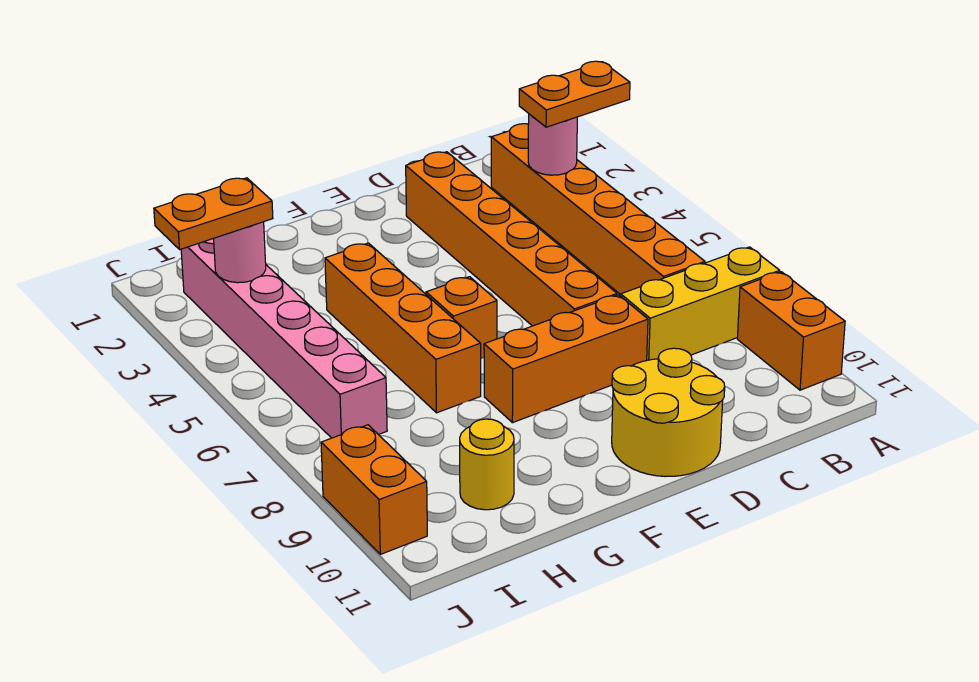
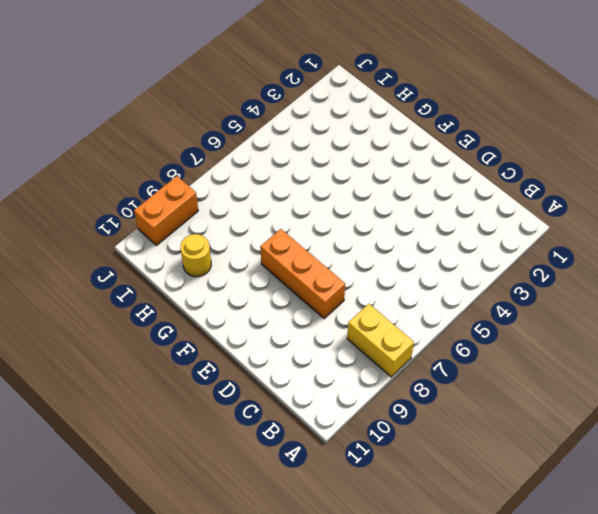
yellow 1x2 brick [347,304,414,377] -> yellow 1x3 brick [621,247,780,360]
none -> orange 1x2 brick [737,272,845,390]
none -> orange 1x6 brick [491,124,705,295]
none -> orange 1x6 brick [406,152,617,326]

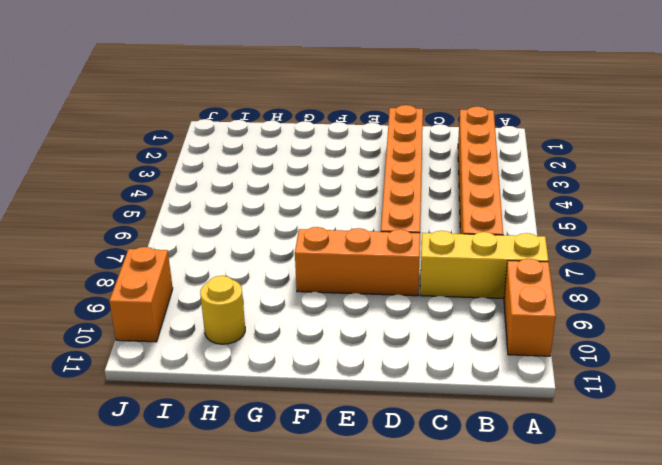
none -> yellow 2x2 round brick [612,348,725,477]
none -> orange 1x1 brick [426,277,497,359]
none -> orange 1x4 brick [325,243,481,413]

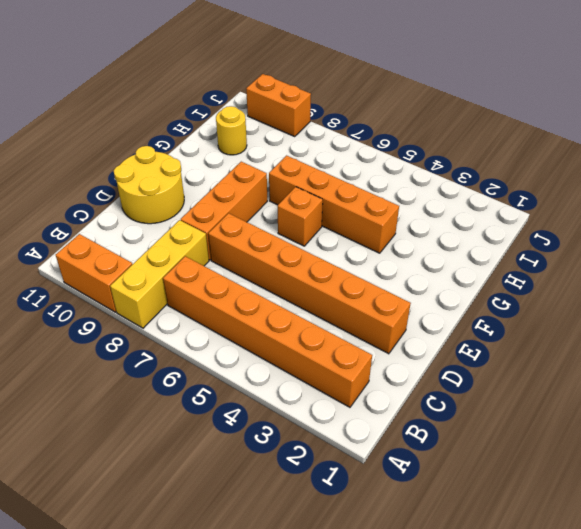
none -> pink 1x6 brick [181,239,387,438]
none -> pink 1x1 round brick [528,114,577,175]
none -> pink 1x1 round brick [214,222,266,283]

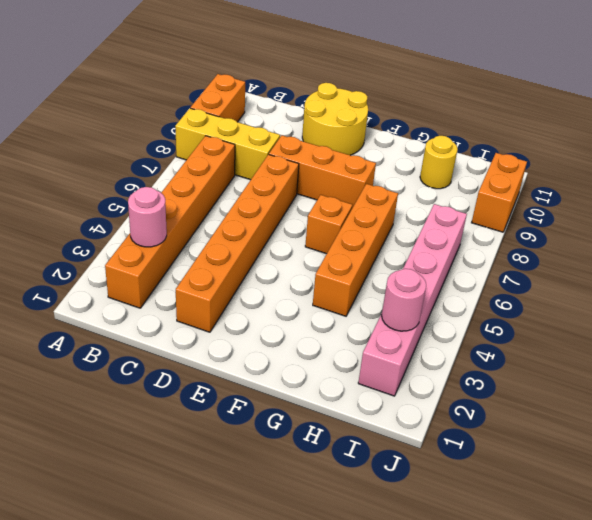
none -> orange 1x2 plate [519,61,630,127]
none -> orange 1x2 plate [154,178,273,249]

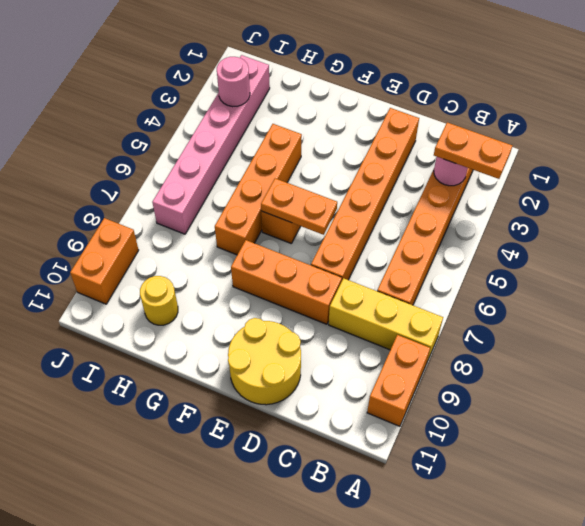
orange 1x2 plate [261,178,337,235] -> orange 1x2 plate moved to [154,178,273,249]

